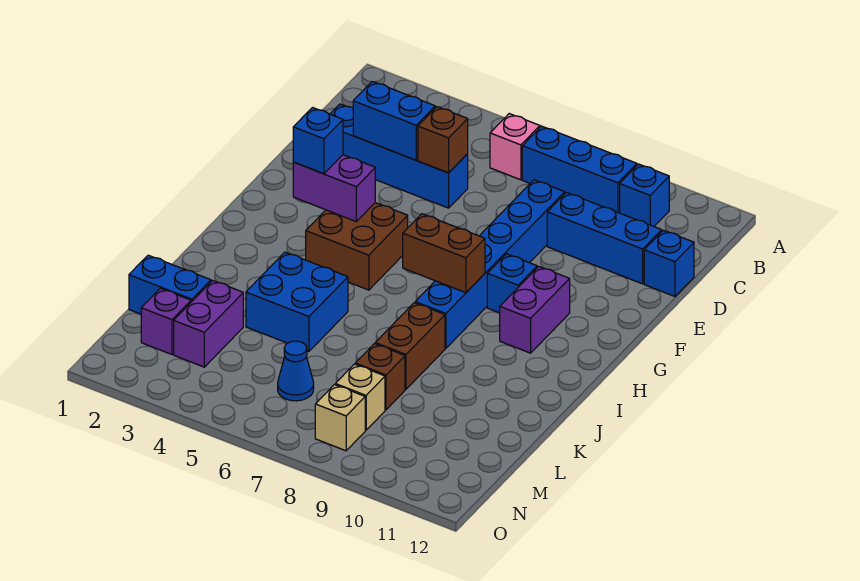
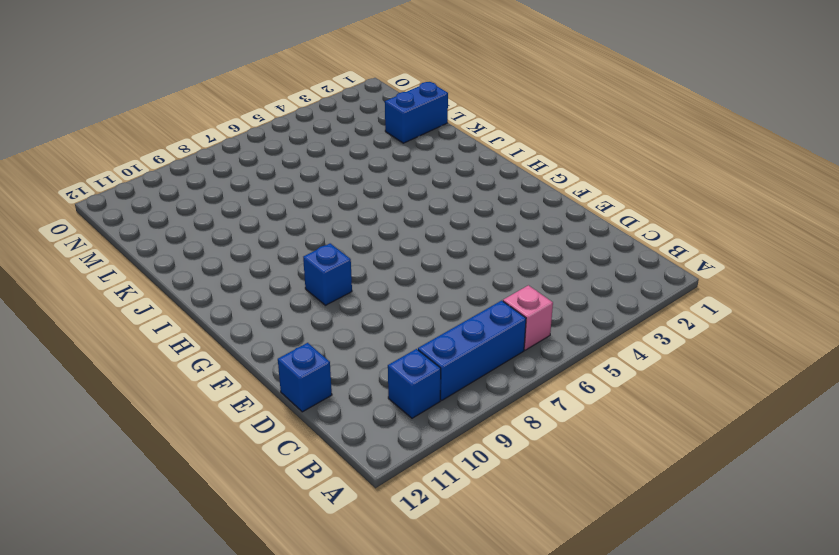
none -> blue 1x4 brick [331,104,468,208]
none -> blue 1x6 brick [415,180,565,348]
none -> blue 1x3 brick [547,192,662,284]

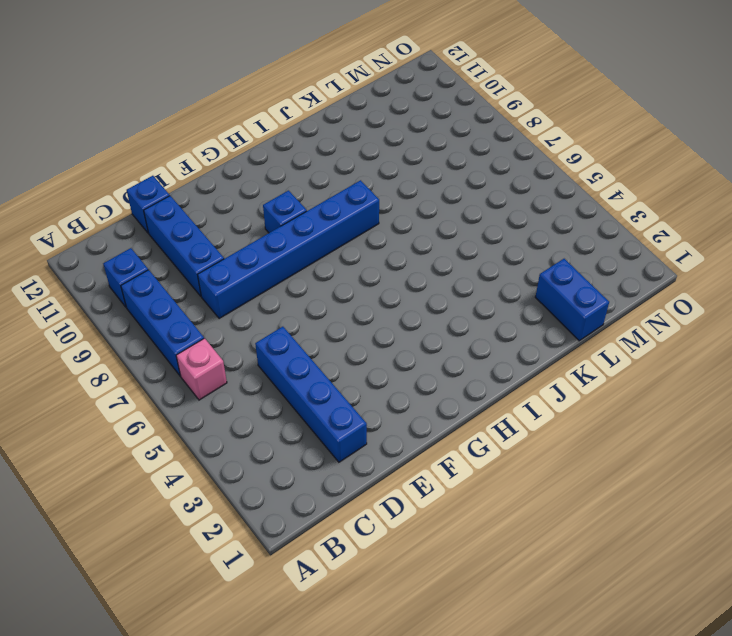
none -> brown 2x2 brick [306,203,408,290]
none -> purple 1x2 brick [500,267,570,353]
none -> blue 2x2 brick [246,252,348,351]

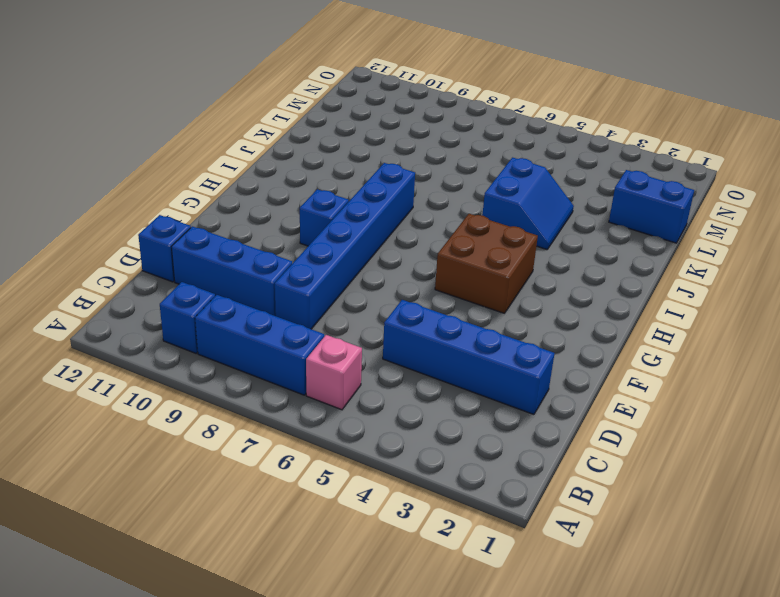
blue 2x2 slope [482,158,574,249] -> blue 2x2 brick [246,252,348,351]
none -> purple 1x2 brick [500,267,570,353]
none -> brown 1x2 brick [375,303,445,389]
none -> purple 1x2 brick [174,280,243,367]

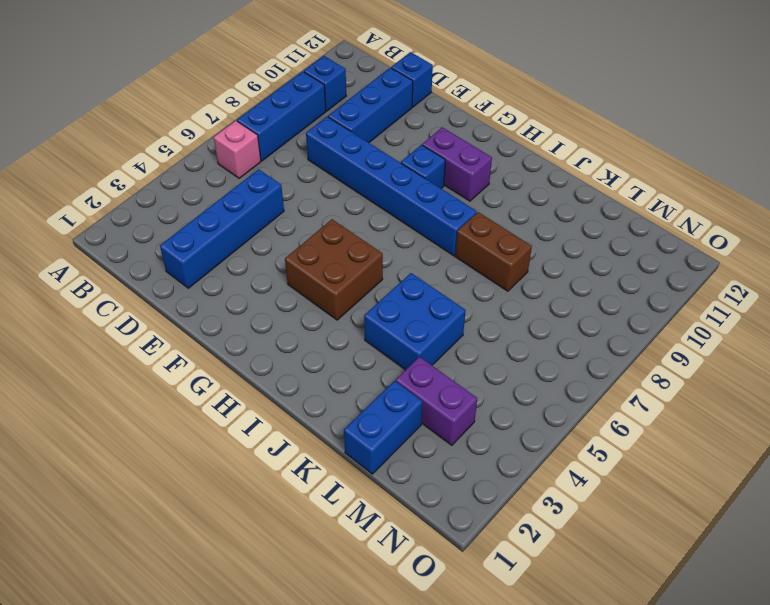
none -> brown 1x1 brick [355,344,405,410]
none -> purple 1x1 brick [141,288,191,354]
none -> blue 1x1 cone [278,341,314,401]

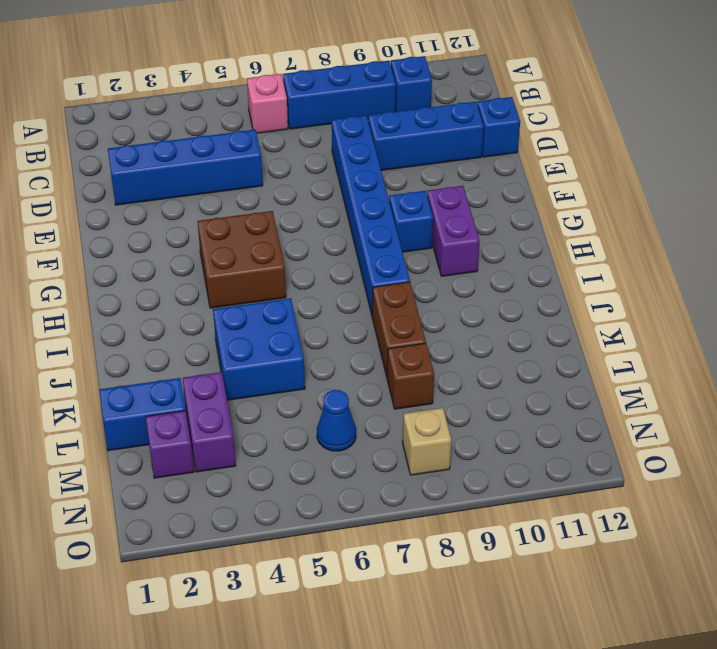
none -> tan 1x1 brick [335,364,385,430]
none -> blue 1x2 brick [353,81,435,160]
none -> brown 1x1 brick [418,107,468,173]

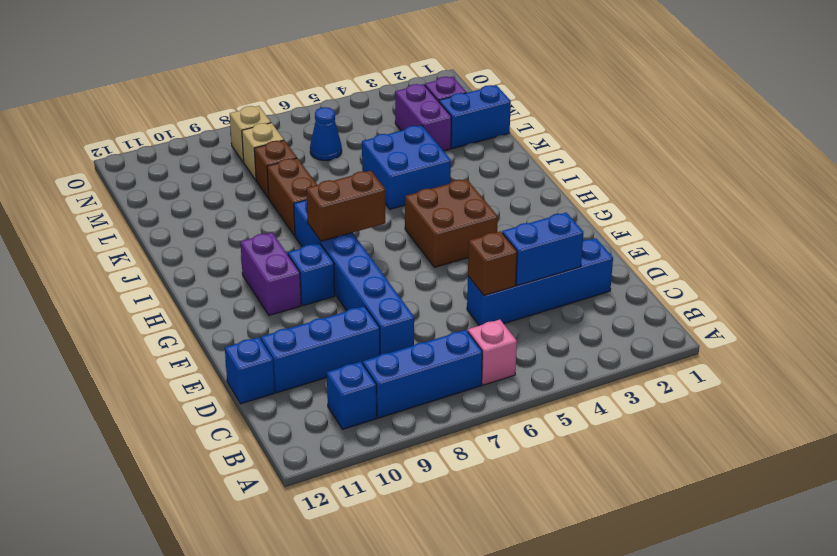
none -> purple 1x2 brick [293,155,375,221]
none -> blue 1x1 brick [293,108,343,174]

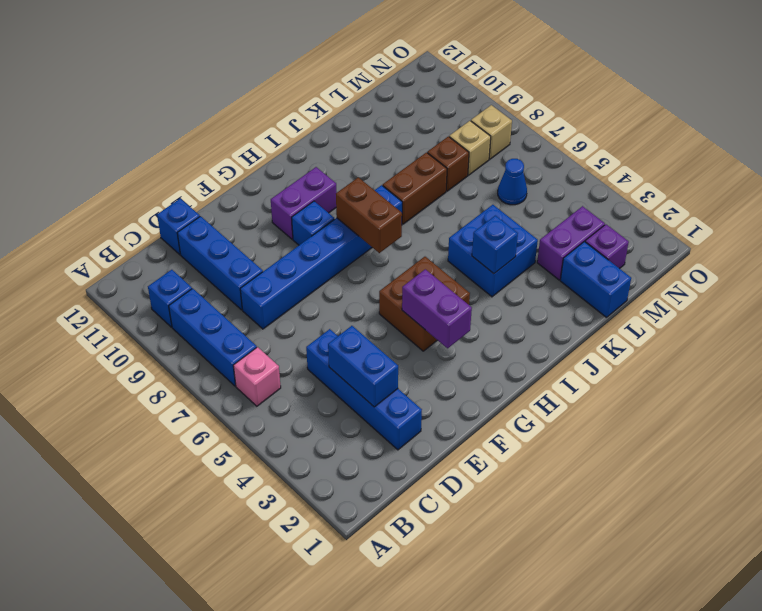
blue 1x1 brick [472,216,518,274] -> blue 1x1 brick moved to [293,108,343,174]
none -> brown 1x1 brick [418,107,468,173]

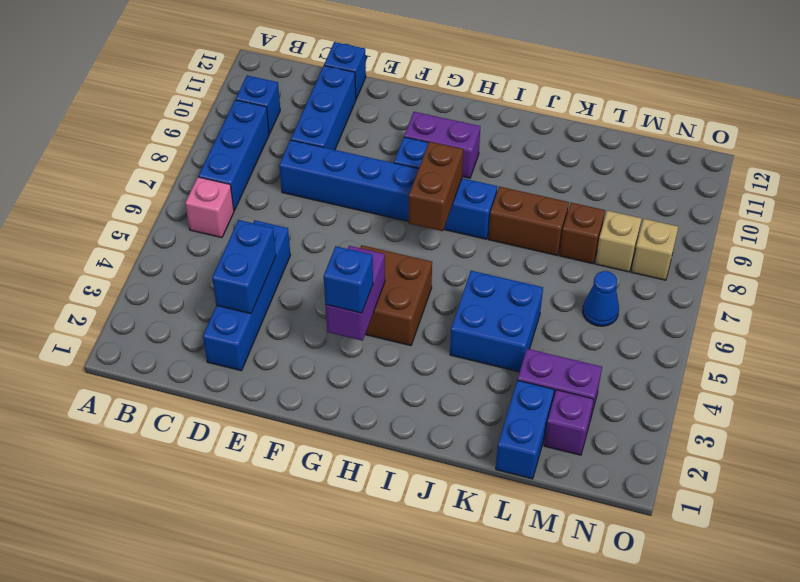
none -> brown 1x1 brick [418,107,468,173]

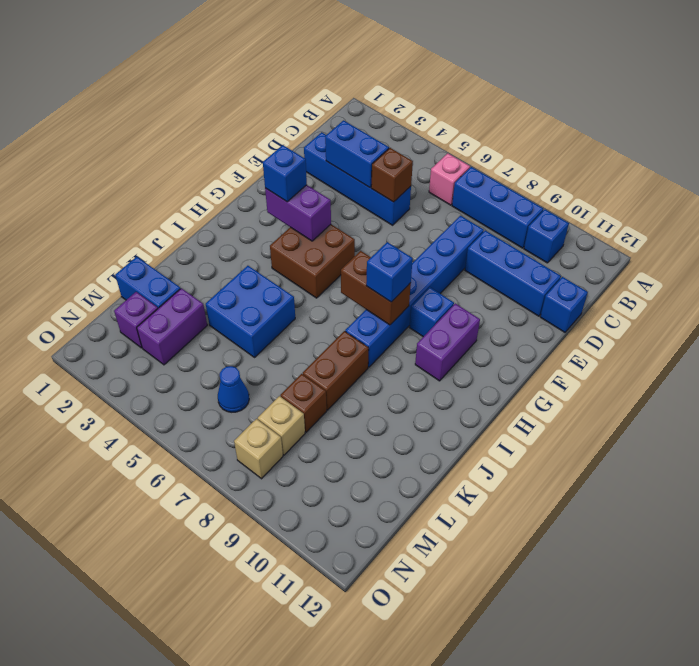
blue 1x1 brick [366,242,413,302] -> none

